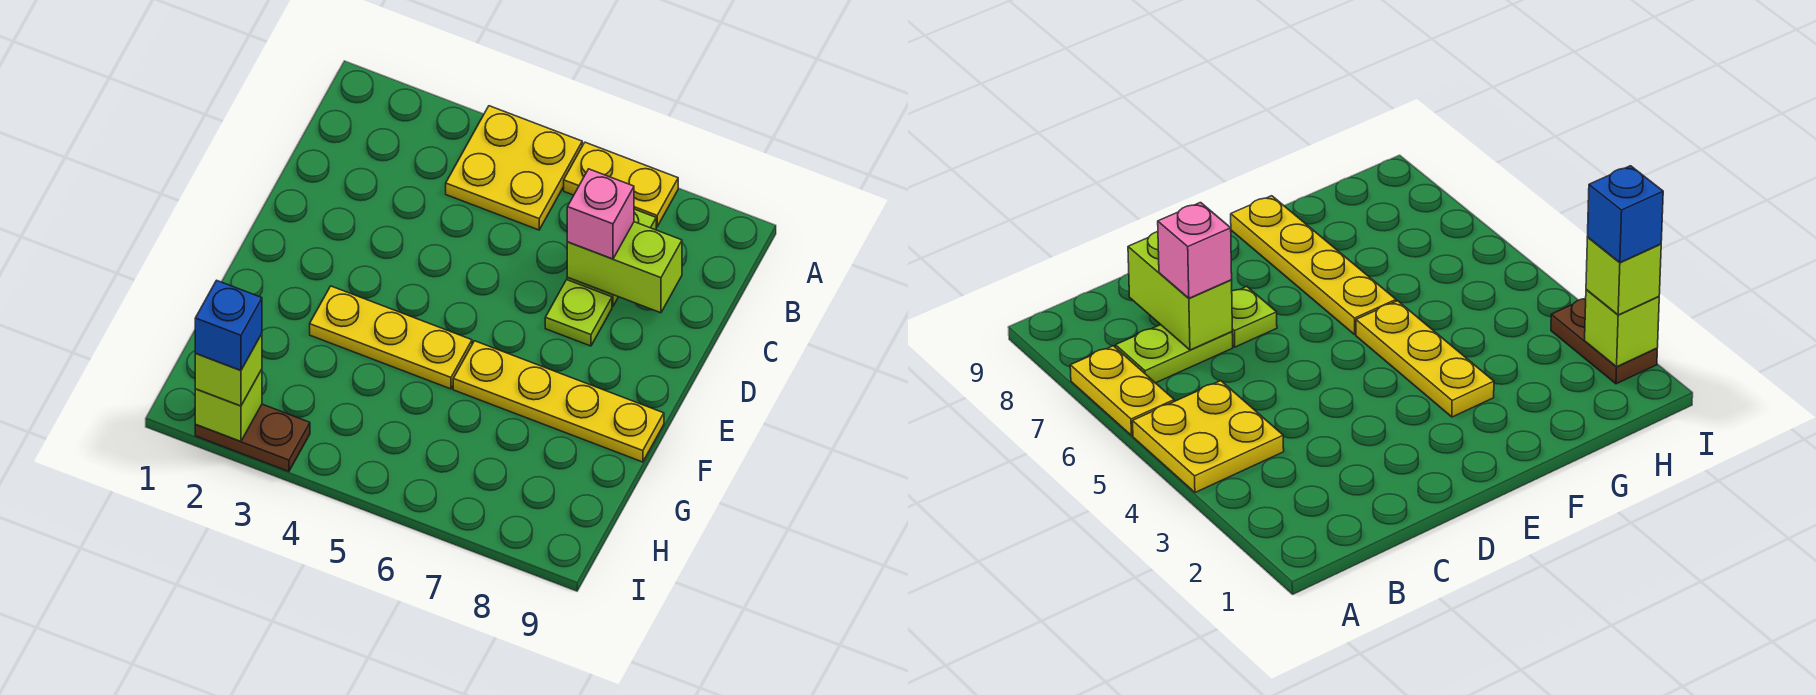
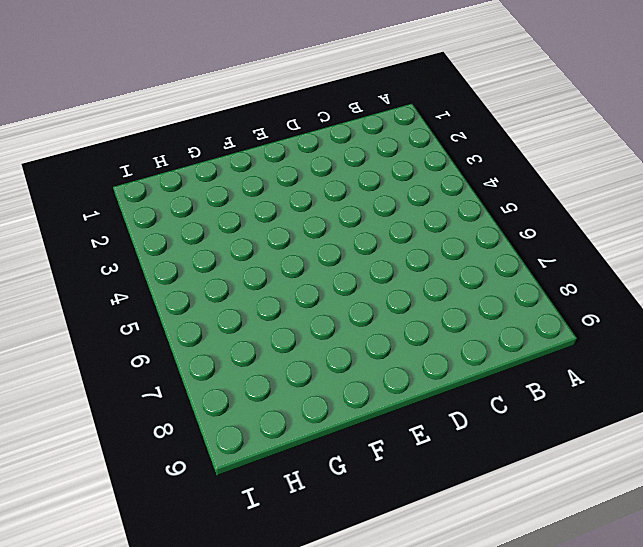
none -> yellow 2x2 plate [446,106,582,230]
none -> yellow 1x2 plate [564,142,678,227]
none -> lime 1x2 plate [1116,325,1233,383]

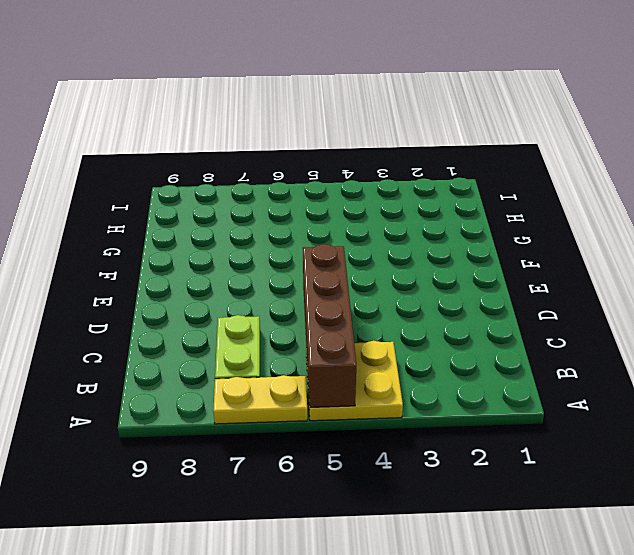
brown 1x4 brick [303,244,356,407] -> none
none -> lime 1x1 plate [545,280,612,346]
none -> yellow 1x3 plate [310,286,472,389]
none -> yellow 1x4 plate [453,341,664,462]

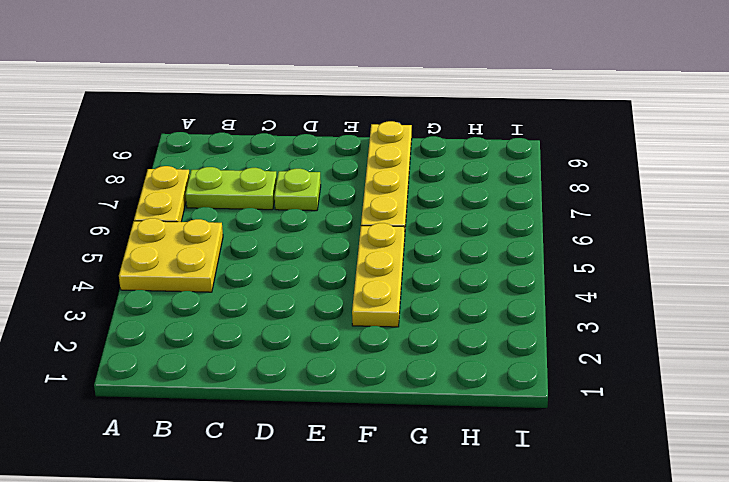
none -> brown 1x2 plate [195,404,310,472]
none -> lime 1x2 brick [567,222,682,313]
none -> lime 1x1 brick [195,369,262,442]

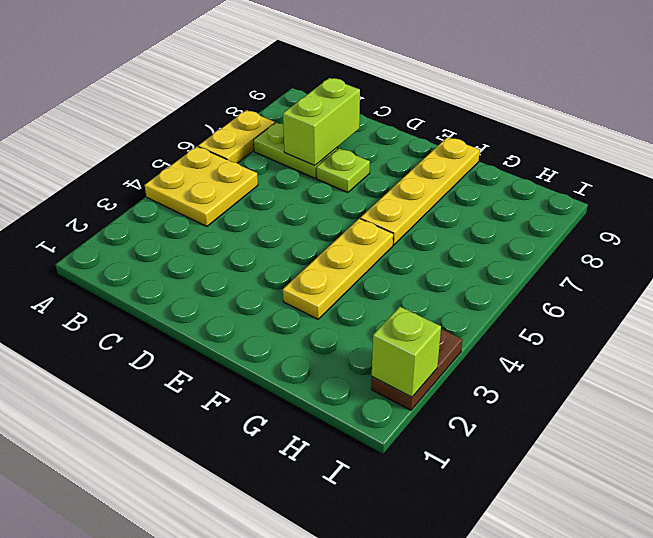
none -> pink 1x1 brick [567,169,634,259]
none -> lime 1x1 brick [195,334,262,406]
none -> blue 1x1 brick [195,280,262,371]

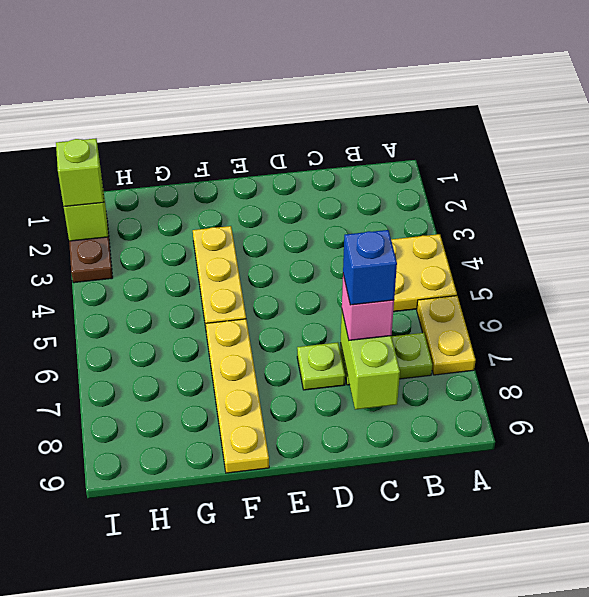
blue 1x1 brick [343,230,397,305] -> blue 1x1 brick moved to [195,280,262,371]

